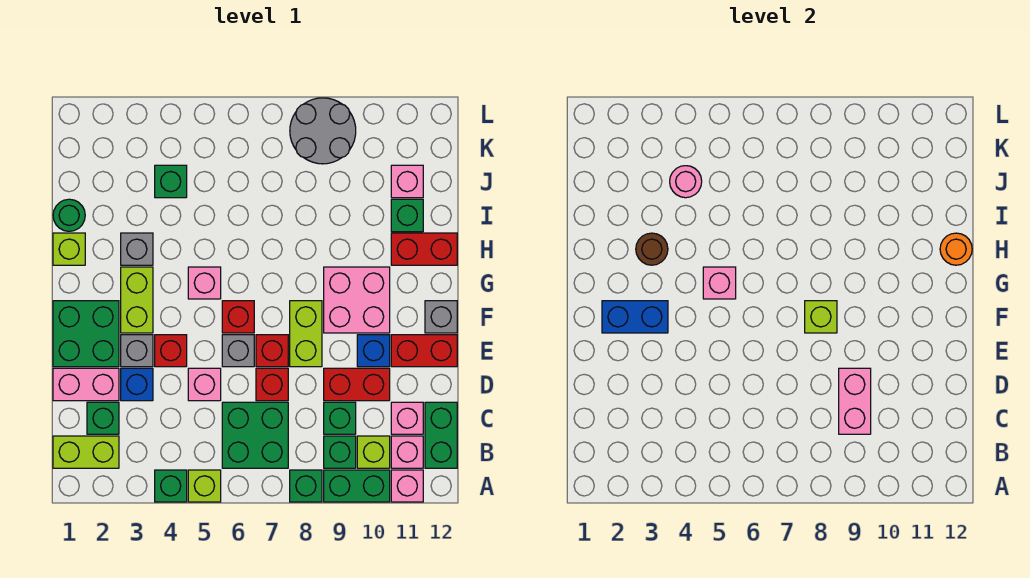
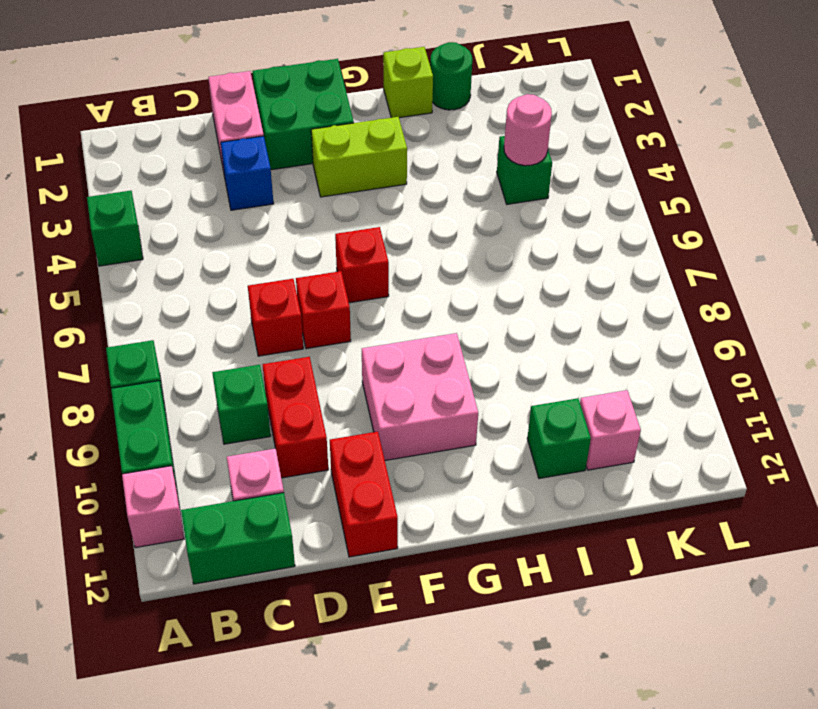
none -> lime 1x1 brick [188,470,221,502]
none -> lime 1x2 brick [53,436,119,468]
none -> green 2x2 brick [222,402,288,468]
none -> green 1x1 brick [324,436,356,468]

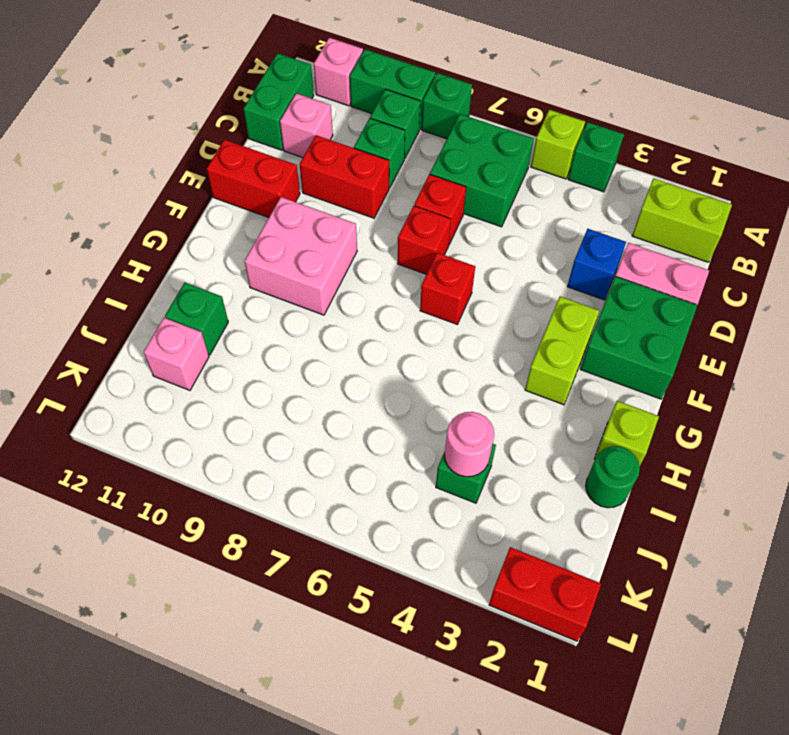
red 1x2 brick [489,547,601,641] -> red 1x2 brick moved to [391,233,457,265]
none -> lime 1x1 brick [357,436,390,468]
none -> pink 1x1 brick [391,436,423,468]
none -> green 1x1 brick [87,402,119,434]
none -> pink 1x1 brick [188,368,221,401]

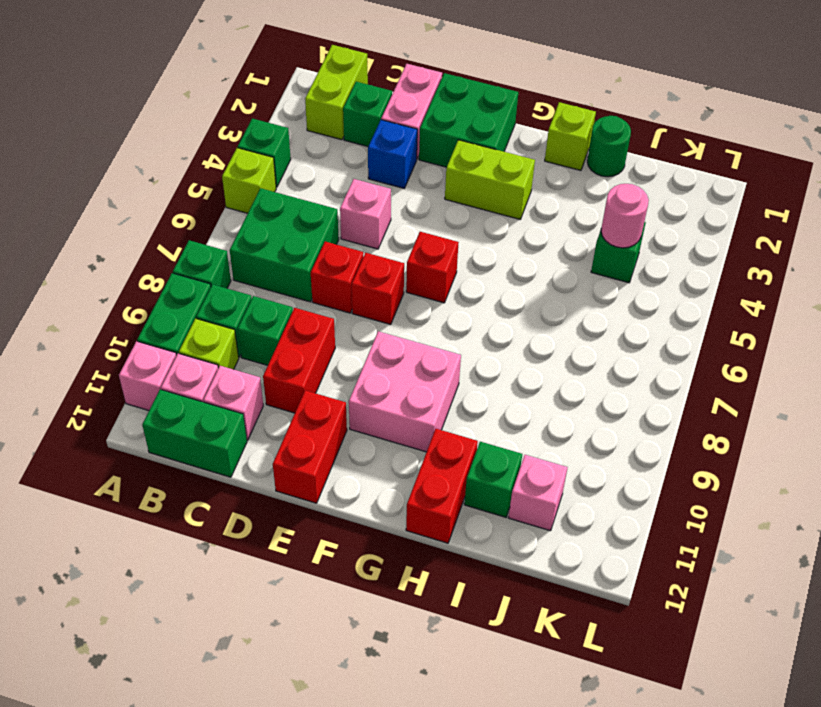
none -> grey 1x1 brick [121,335,153,367]
none -> red 1x1 brick [155,335,187,367]
none -> grey 1x1 brick [222,335,254,367]
none -> lime 1x2 brick [290,301,322,367]

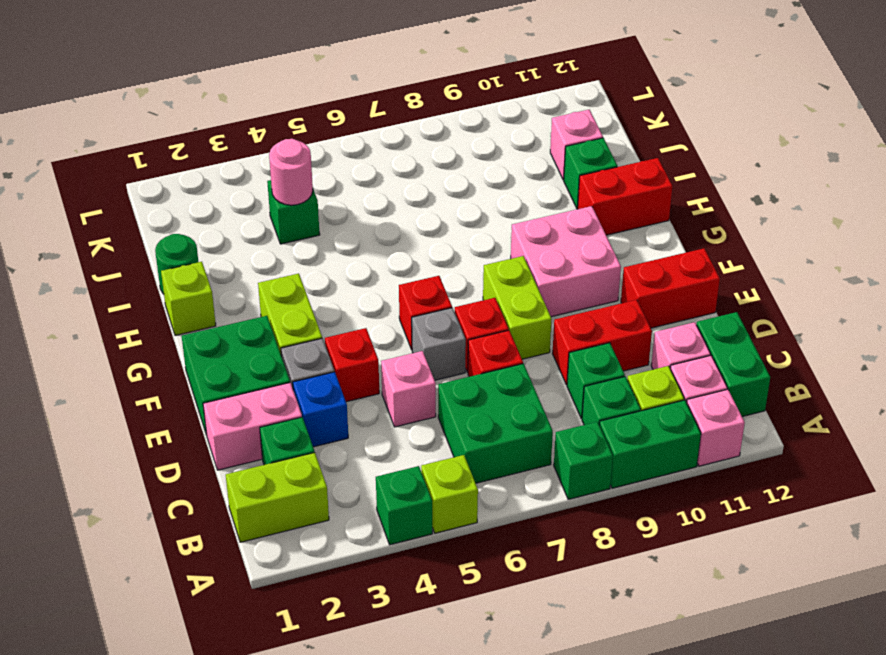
none -> blue 1x1 brick [357,335,390,367]
none -> grey 1x1 brick [425,301,457,333]
none -> pink 1x1 brick [188,267,221,299]
none -> grey 1x1 brick [121,233,153,265]

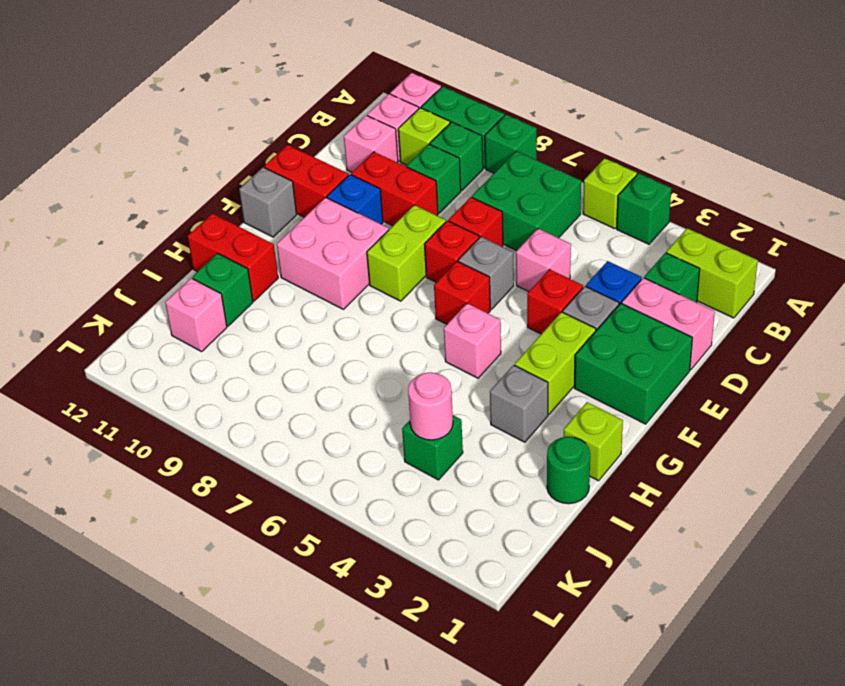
none -> green 1x2 brick [425,402,457,468]
none -> grey 2x2 round brick [290,98,356,164]
none -> pink 1x2 brick [839,368,871,434]
none -> blue 1x2 brick [602,301,668,333]

